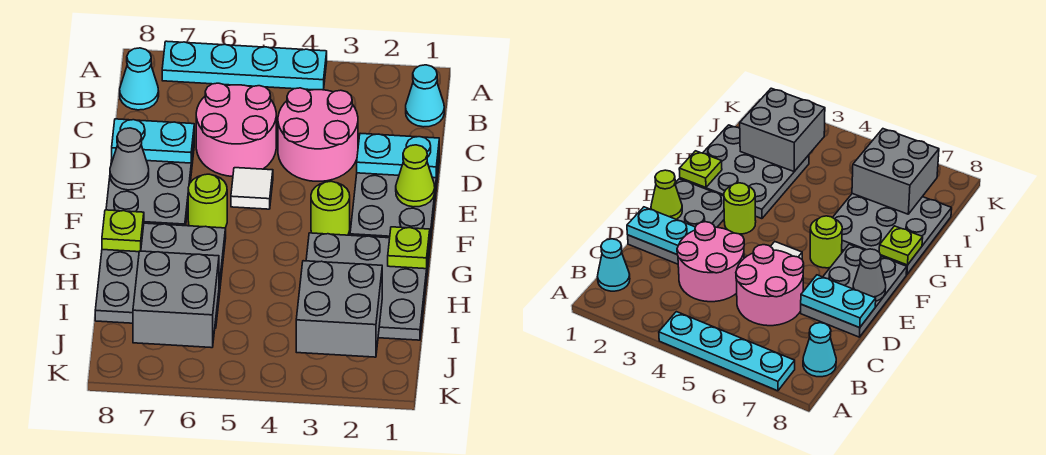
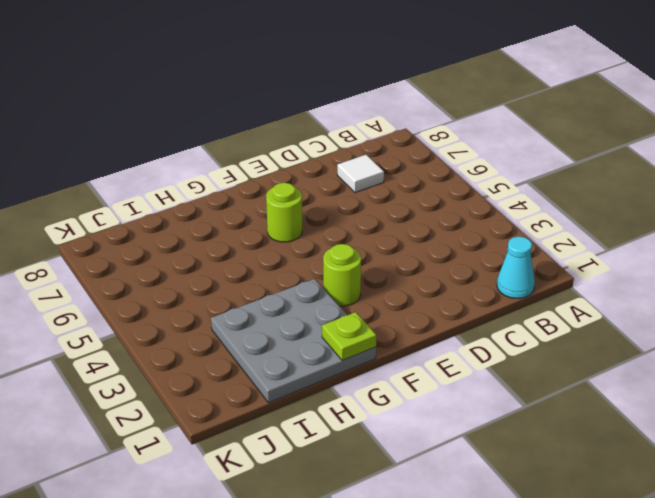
white 1x1 tile [337,155,384,193] -> white 1x1 tile moved to [231,168,273,209]
none -> cyan 1x4 plate [162,41,327,90]
none -> cyan 1x1 cone [120,48,159,110]
none -> pink 2x2 round brick [278,88,358,181]

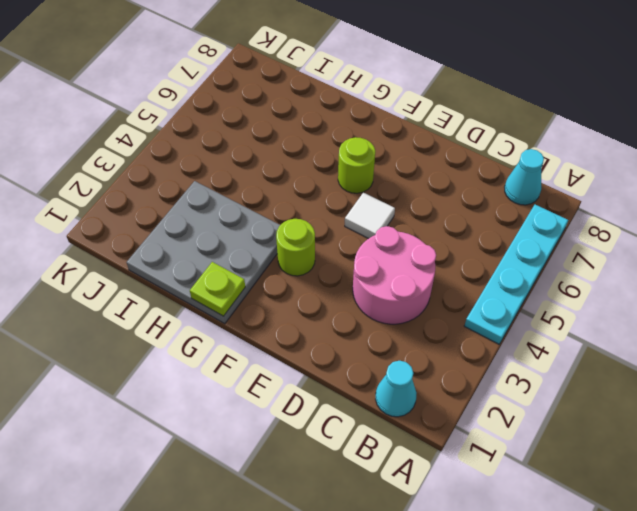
none -> pink 2x2 round brick [196,83,276,177]
none -> grey 2x3 plate [350,158,439,244]
none -> grey 2x3 plate [106,143,194,226]

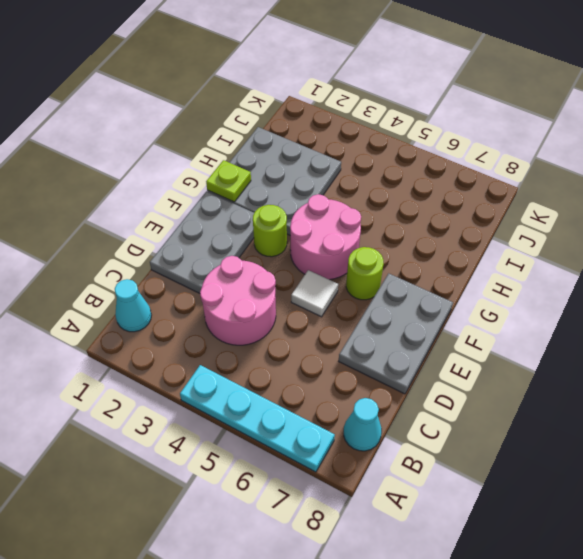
pink 2x2 round brick [290,194,361,280] -> pink 2x2 round brick moved to [196,83,276,177]
none -> grey 3x3 plate [95,223,226,328]
none -> cyan 1x2 plate [357,133,439,178]
none -> cyan 1x2 plate [112,119,194,163]

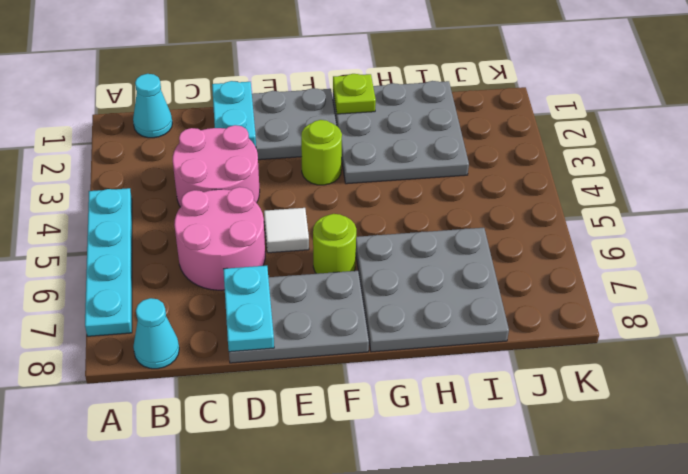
none -> lime 1x1 cone [396,145,435,207]
none -> grey 1x1 cone [110,128,149,190]
none -> lime 1x1 plate [102,210,144,252]

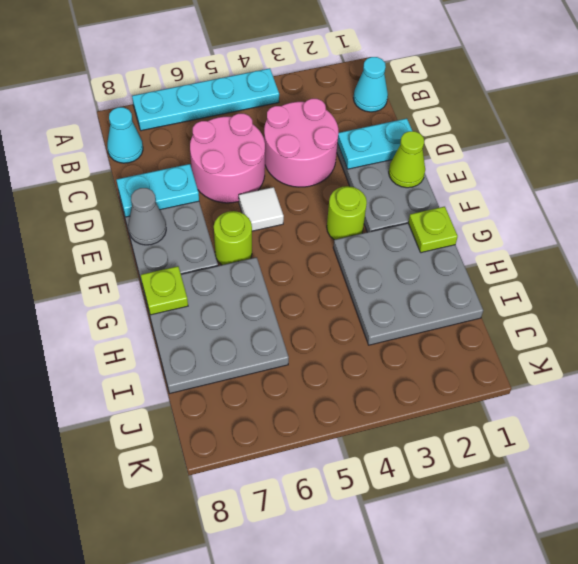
none -> grey 2x2 brick [296,261,382,357]
none -> grey 2x2 brick [133,251,219,348]

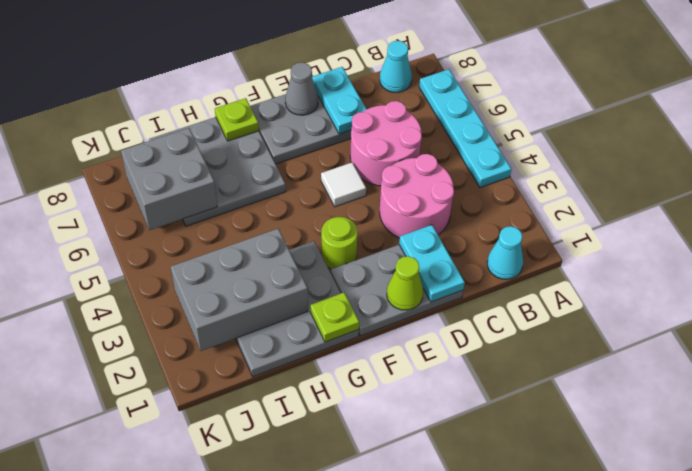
grey 2x3 brick [171,229,308,351] -> grey 2x2 brick [296,261,382,357]
none -> lime 1x1 round brick [188,174,227,228]

